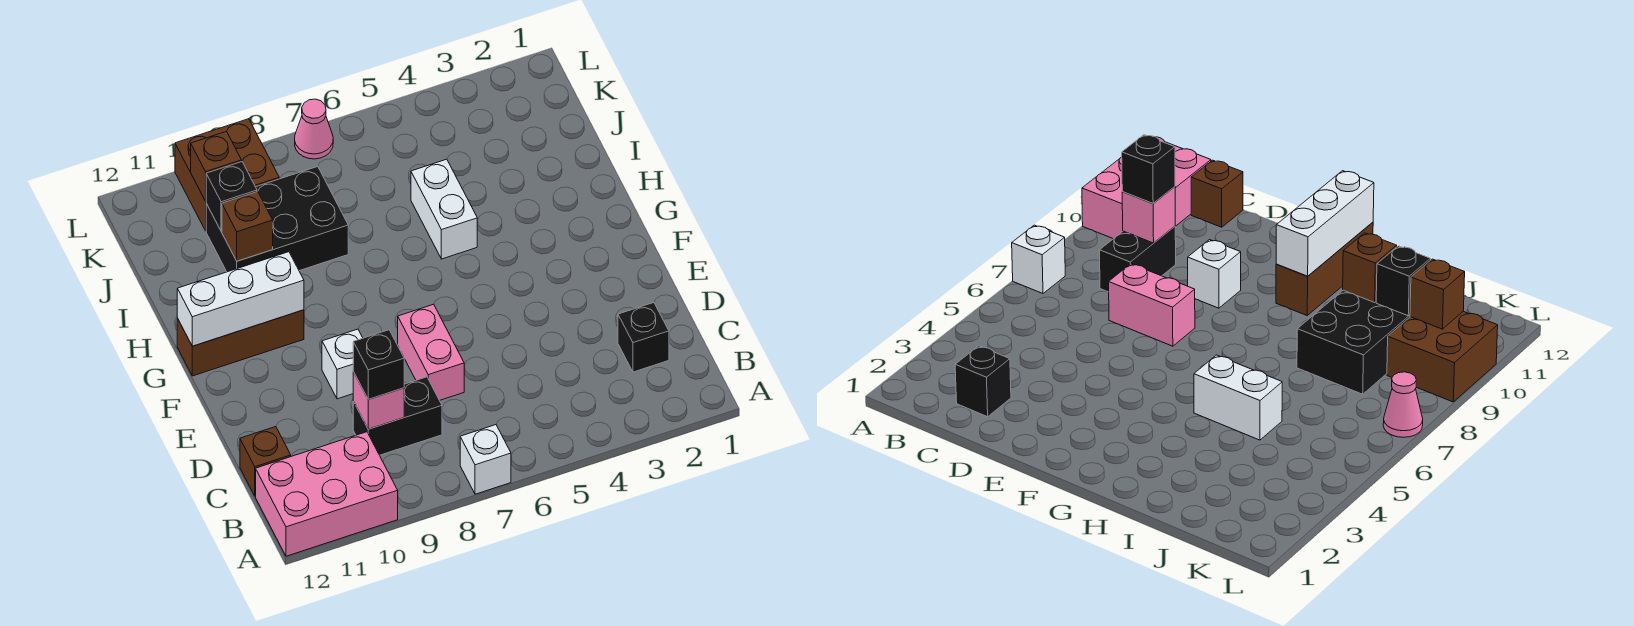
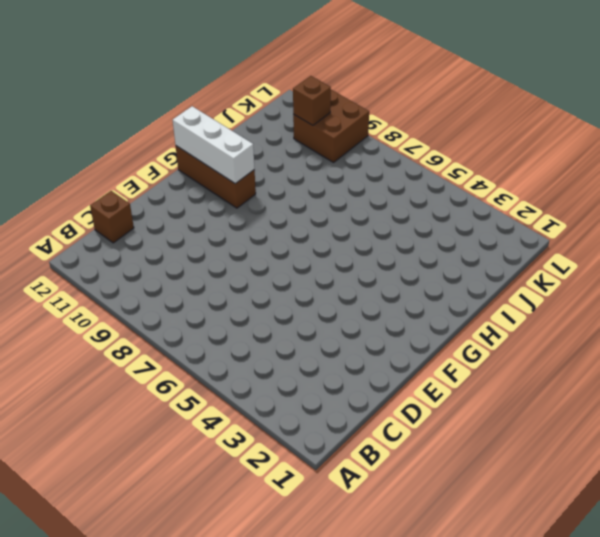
none -> white 1x1 brick [460,425,511,494]
none -> pink 2x3 brick [256,432,398,556]
none -> black 1x1 brick [618,303,669,372]

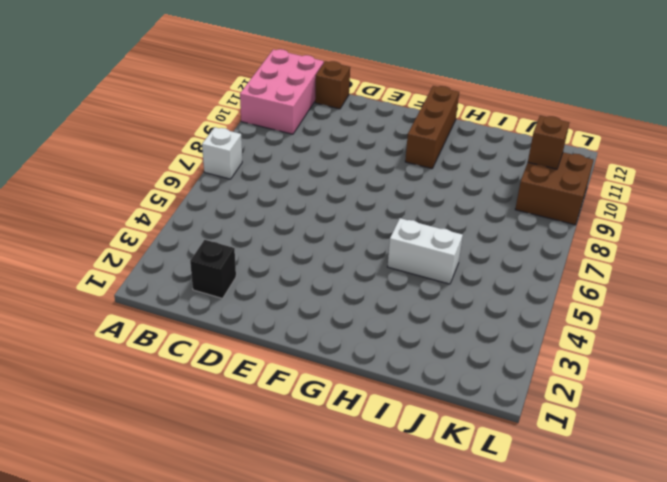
none -> black 1x2 brick [353,377,442,455]
none -> pink 1x2 brick [398,304,464,400]
none -> white 1x1 brick [322,329,363,399]

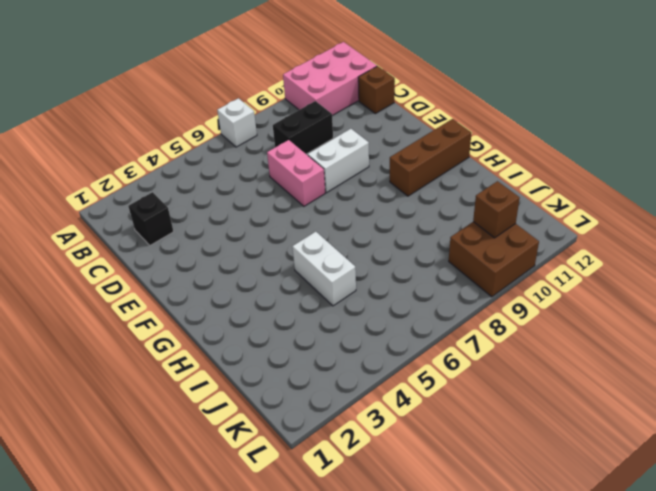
white 1x2 brick [308,129,369,193] -> white 1x1 brick [322,329,363,399]
none -> black 2x3 brick [206,167,348,272]
none -> pink 1x1 cone [295,99,333,159]
none -> pink 1x1 brick [353,372,404,429]

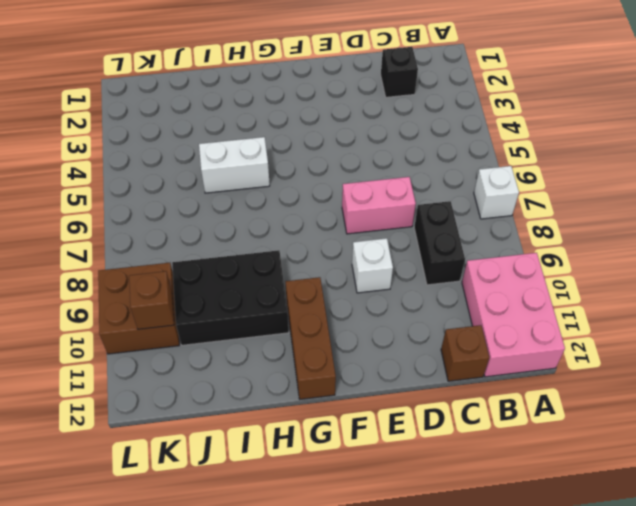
black 2x3 brick [172,250,289,345] -> black 2x3 brick turned to [206,167,348,272]
none -> pink 1x1 cone [295,99,333,159]
none -> pink 1x1 brick [353,372,404,429]
none -> white 1x3 brick [177,252,304,346]

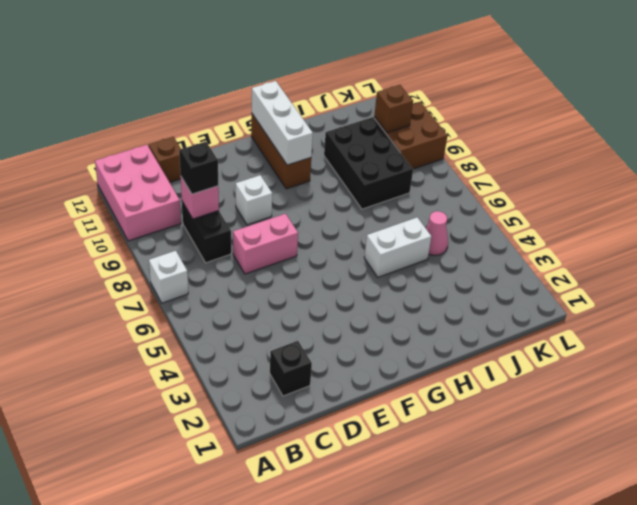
pink 1x1 cone [426,211,448,255] -> pink 1x1 cone moved to [295,99,333,159]
none -> brown 1x1 brick [222,192,273,261]
none -> black 1x1 brick [206,162,257,231]

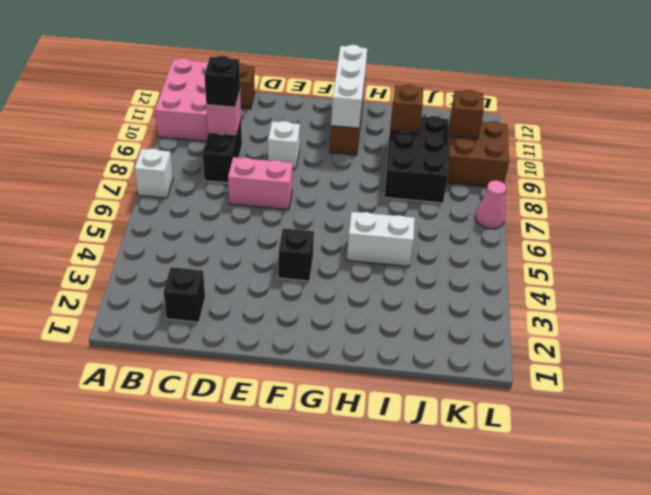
black 1x1 brick [278,228,314,281] -> black 1x1 brick moved to [206,162,257,231]

